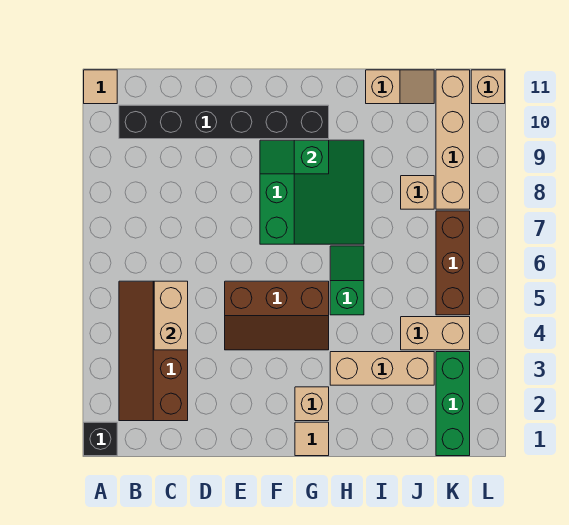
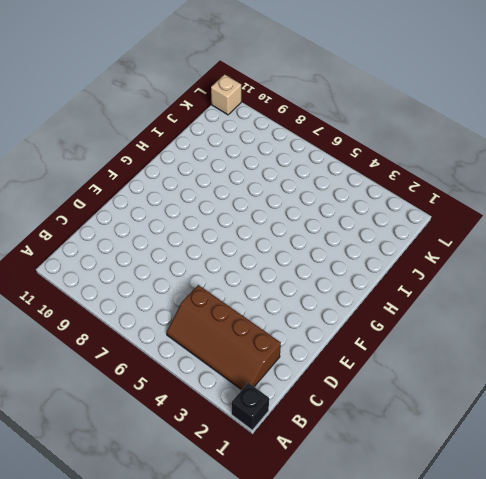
none -> tan 1x1 tile [84,70,117,104]
none -> black 1x6 brick [119,105,329,139]
none -> brown 2x3 slope [225,281,329,350]

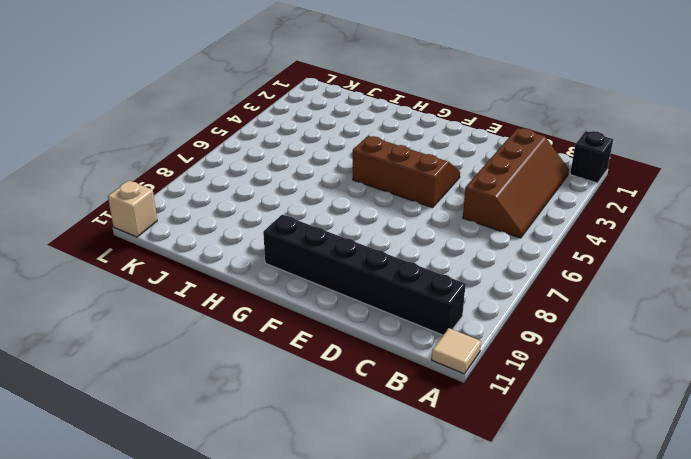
none -> green 3x3 slope [260,140,364,244]
none -> tan 1x1 tile [295,422,329,456]
none -> tan 1x1 brick [295,387,329,421]

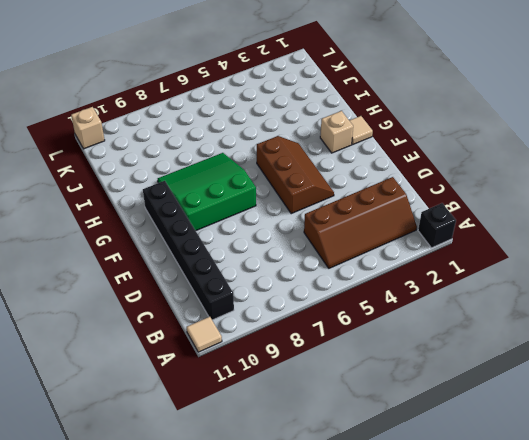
none -> tan 1x3 brick [330,352,434,385]
none -> green 1x2 slope [330,246,364,315]
none -> tan 1x2 slope [366,70,434,104]

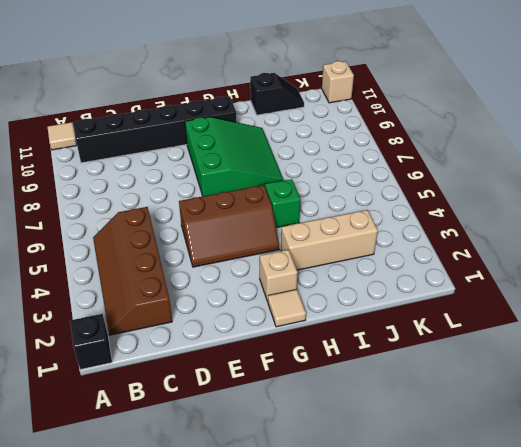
black 1x2 slope [250,73,304,115] -> tan 1x2 slope [366,70,434,104]
none -> tan 1x2 brick [401,317,470,350]
none -> tan 1x1 brick [401,176,434,209]
none -> green 1x3 brick [436,352,470,456]

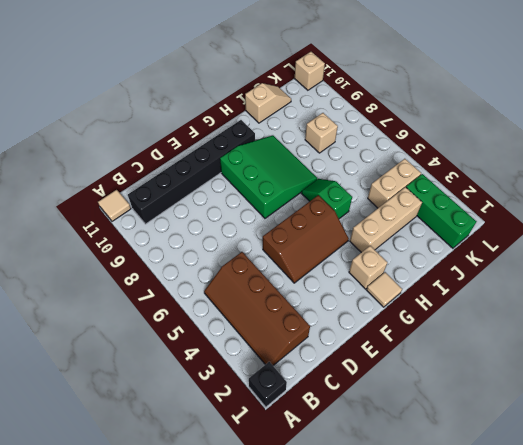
none -> brown 1x3 brick [436,211,470,315]
none -> tan 1x4 brick [436,70,470,209]
none -> tan 1x2 brick [154,281,188,350]

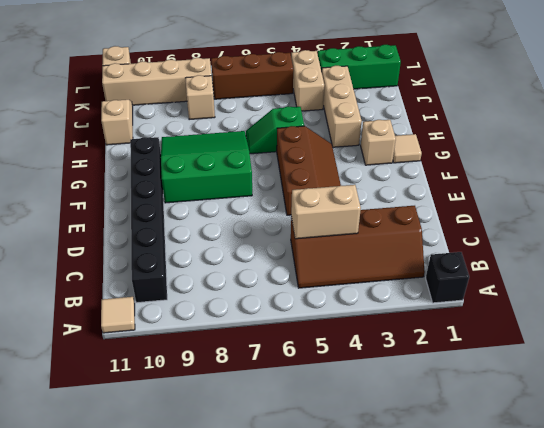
none -> green 1x2 slope [260,140,329,174]

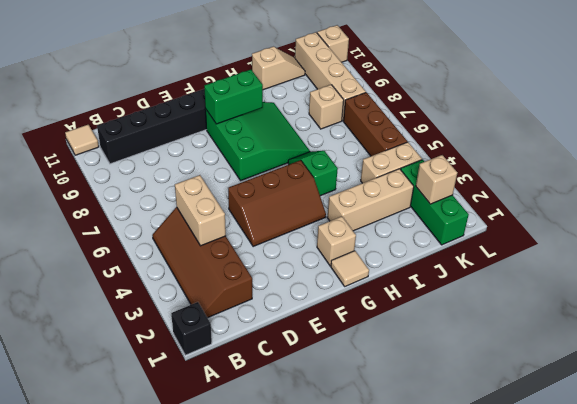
green 1x2 brick [204,70,263,124] -> green 1x2 slope [260,140,329,174]
tan 1x1 brick [416,155,457,204] -> none

